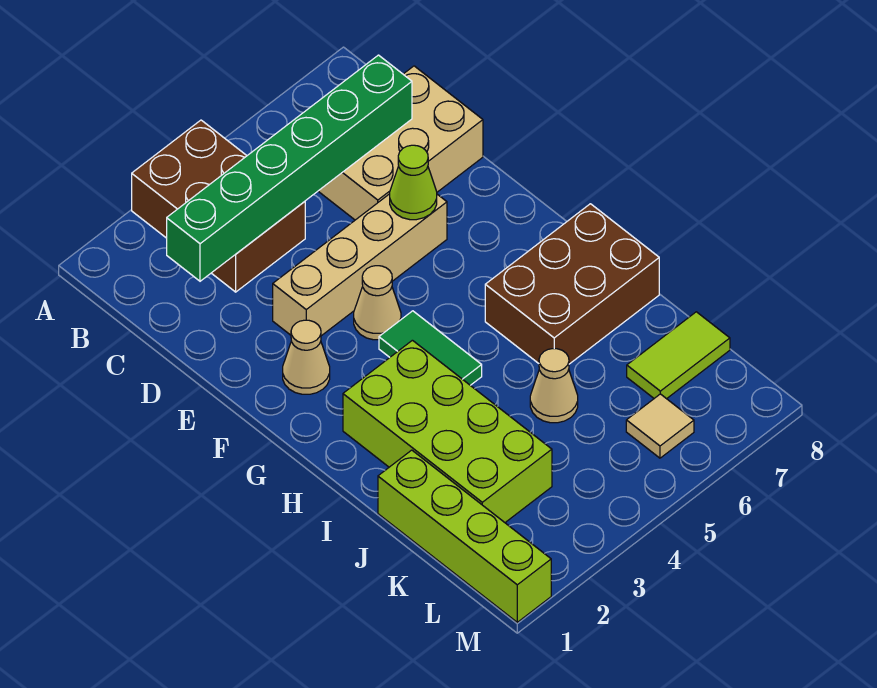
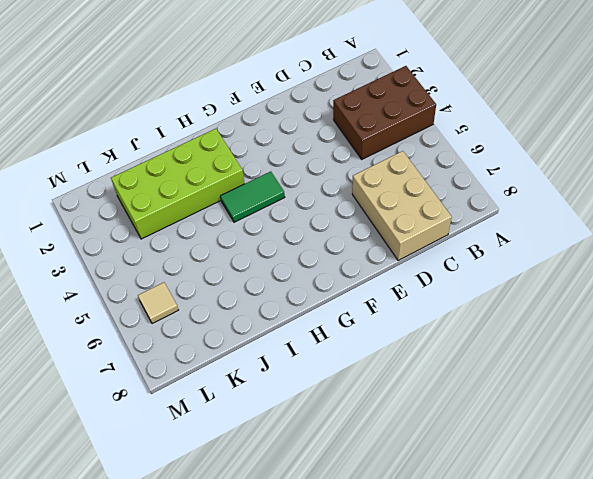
none -> tan 1x4 brick [273,194,447,336]
none -> tan 1x1 cone [283,320,330,394]
none -> tan 1x1 cone [354,266,401,340]

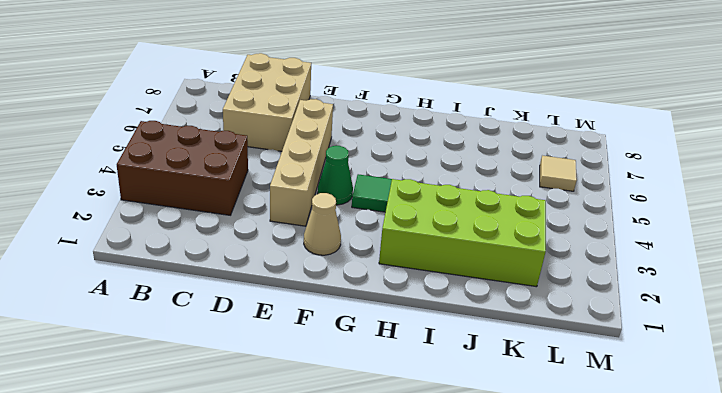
green 1x1 cone [318,146,353,205] -> tan 1x1 cone [354,266,401,340]
none -> brown 2x3 brick [485,204,659,364]
none -> lime 1x4 brick [378,450,551,622]
none -> tan 1x1 cone [530,349,578,423]

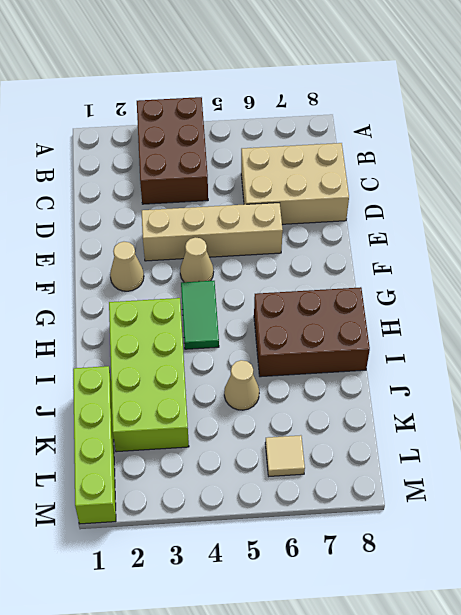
none -> lime 1x2 tile [627,312,730,399]
none -> green 1x6 brick [167,55,412,281]
none -> lime 1x1 cone [390,145,437,220]

